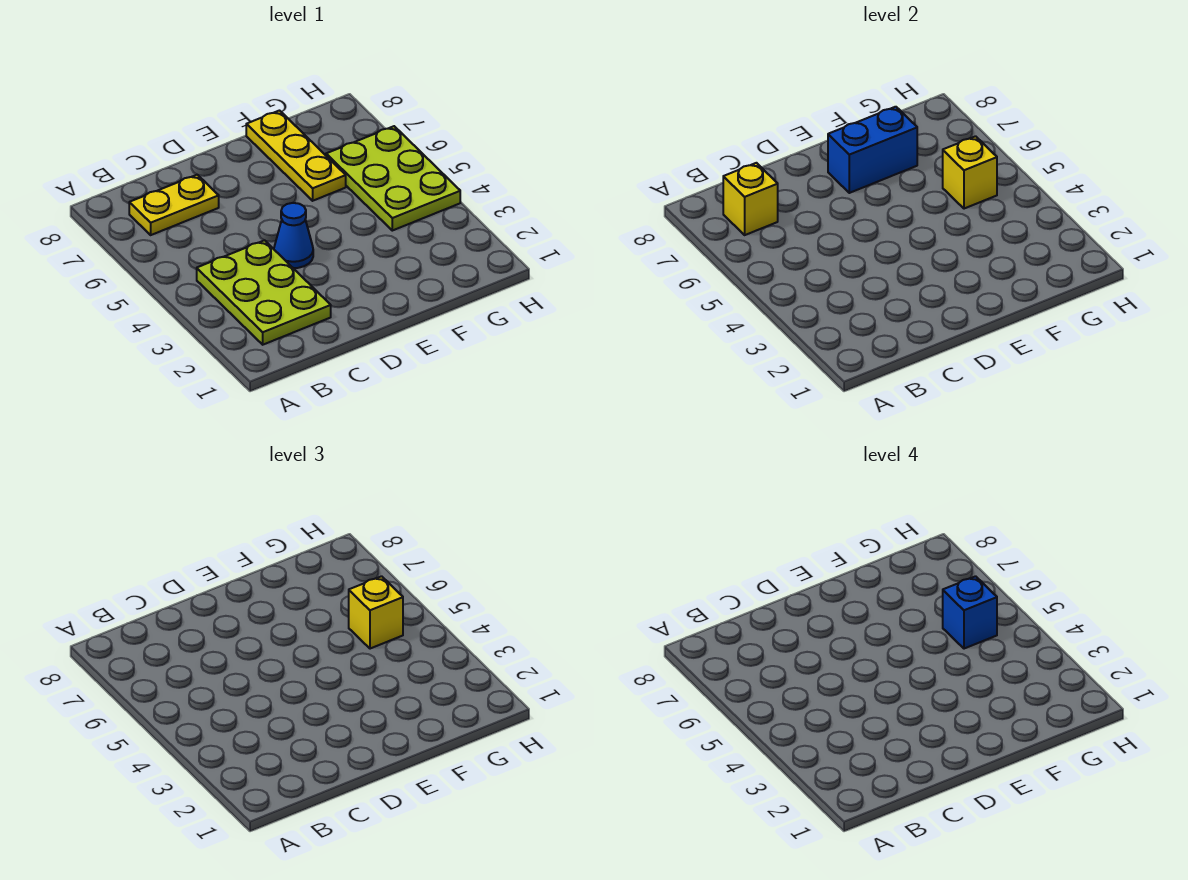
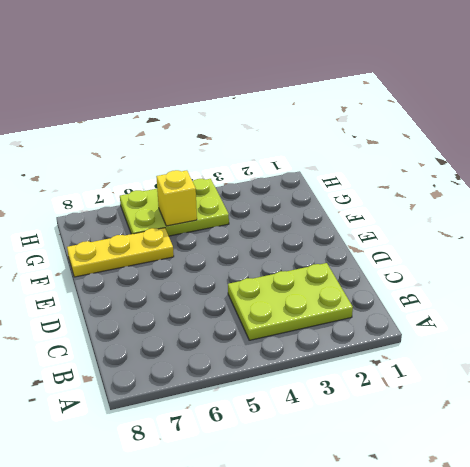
none -> yellow 1x2 plate [129,175,219,235]
none -> blue 1x1 cone [274,203,313,268]

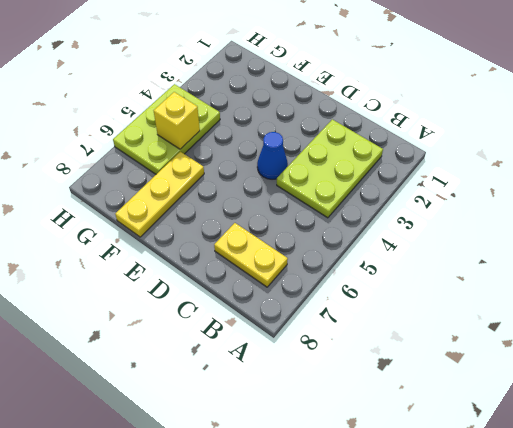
none -> yellow 1x1 brick [723,163,778,235]
none -> blue 1x2 brick [828,107,917,193]

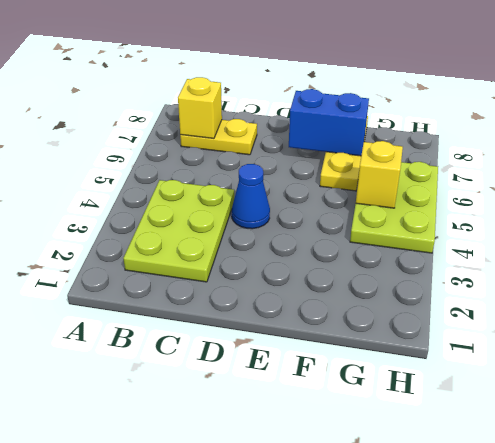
none -> yellow 1x1 brick [349,576,403,649]
none -> blue 1x1 brick [943,576,997,649]

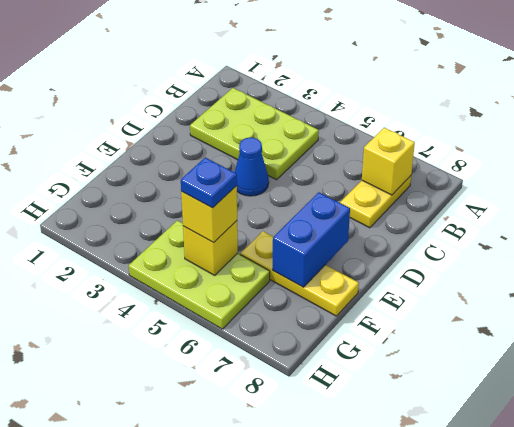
blue 1x1 plate [181,157,237,208] -> blue 1x1 brick [943,576,997,649]

